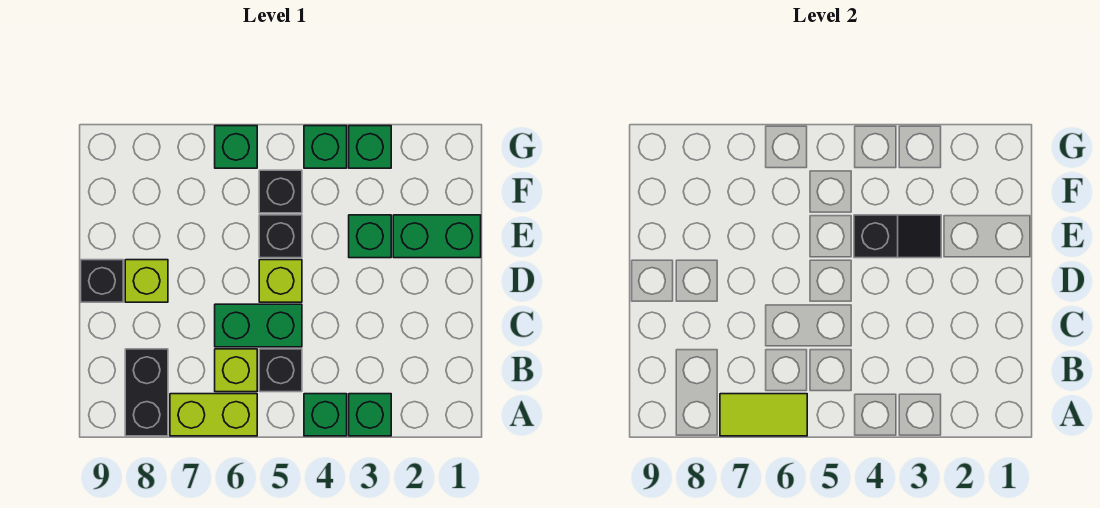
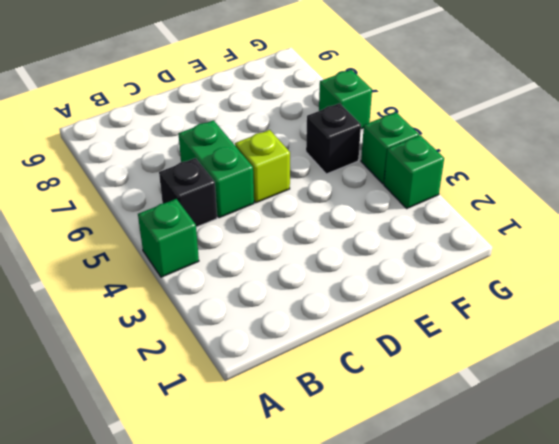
none -> green 1x1 brick [349,394,391,436]
none -> lime 1x2 brick [170,394,257,436]
none -> black 1x2 brick [125,349,168,436]

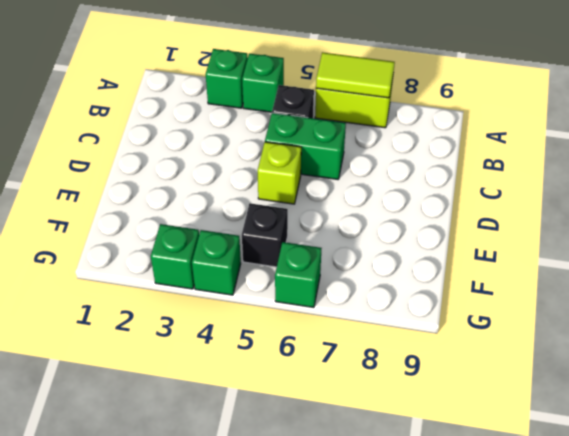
none -> black 1x2 brick [125,349,168,436]
none -> lime 1x1 brick [215,349,257,392]
none -> lime 1x1 brick [125,260,168,302]

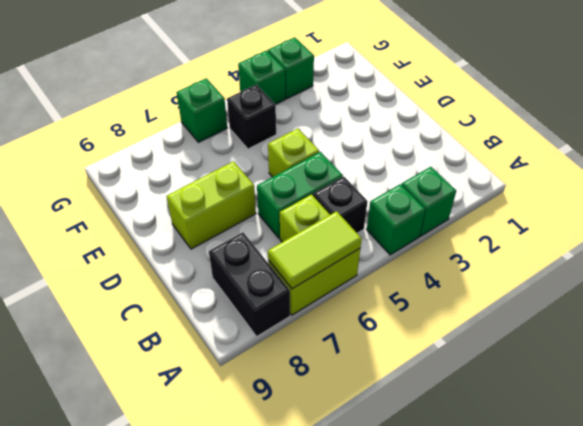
lime 1x2 brick [167,161,256,249] -> lime 1x1 brick [125,260,168,302]
none -> black 1x1 brick [81,260,123,302]
none -> green 1x2 brick [393,215,481,258]
none -> green 1x1 brick [349,215,391,258]

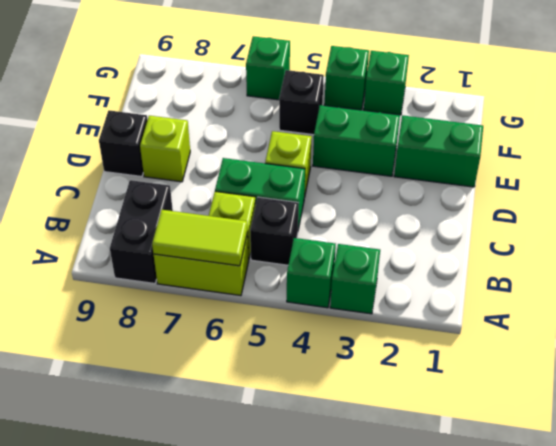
green 1x2 brick [313,105,400,176] -> green 1x1 brick [349,215,391,258]
none -> black 1x1 brick [259,215,302,258]
none -> black 1x2 slope [854,215,941,258]

